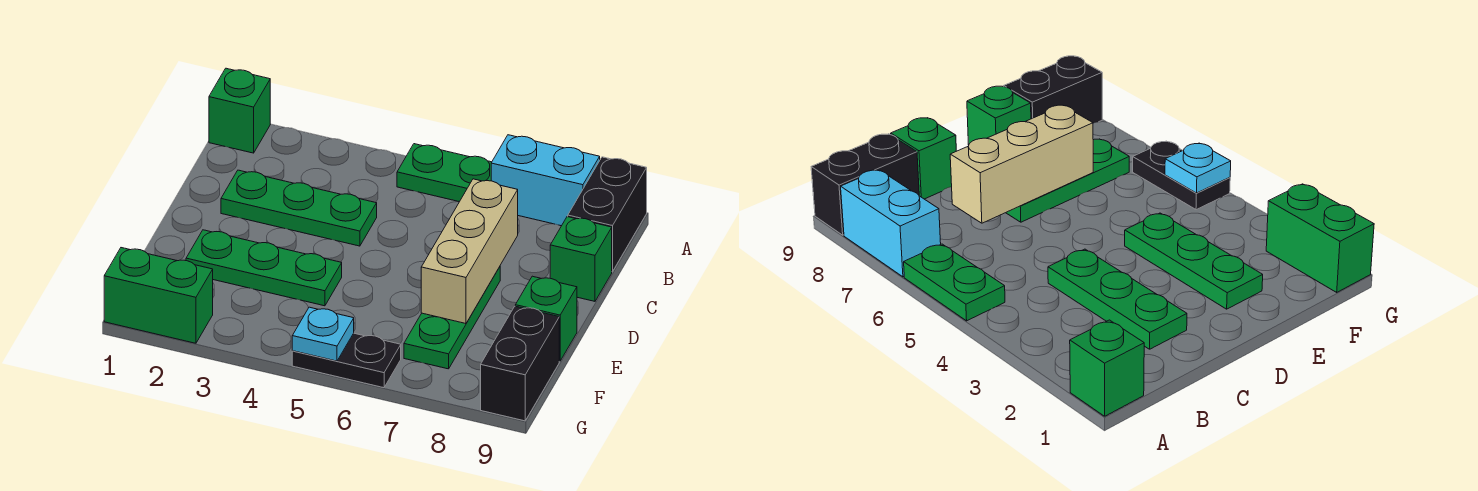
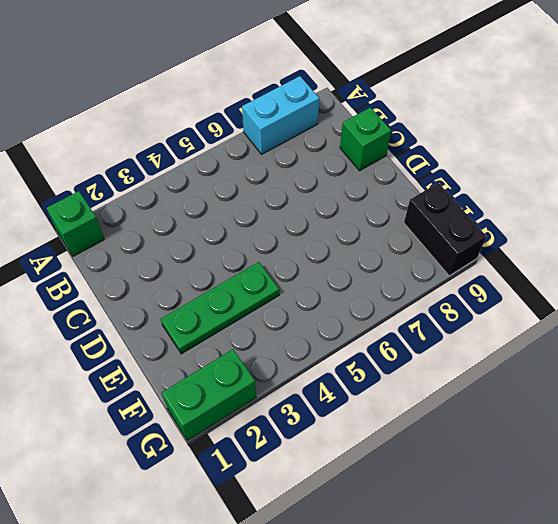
none -> green 1x2 plate [397,144,492,202]
none -> black 1x2 brick [568,157,647,272]
none -> green 1x3 plate [221,170,377,246]

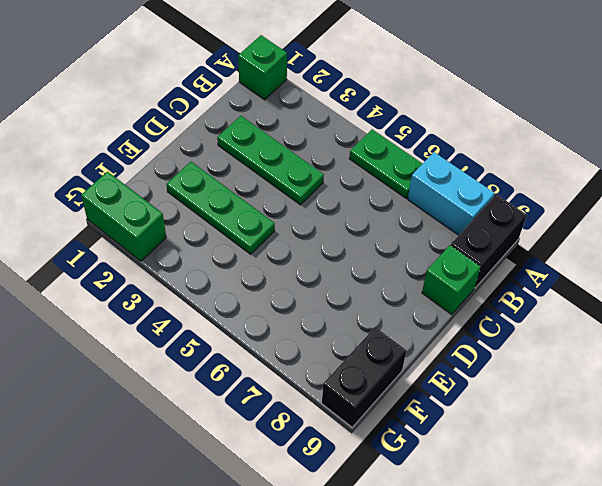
none -> green 1x3 plate [404,267,500,369]
none -> green 1x1 brick [515,276,577,361]
none -> black 1x2 plate [292,333,401,388]

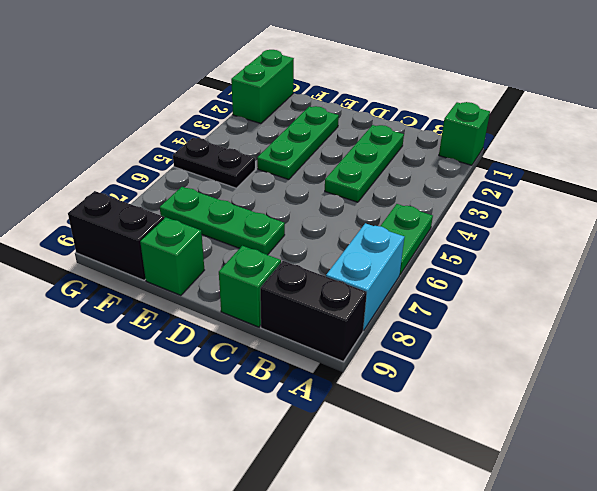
black 1x2 plate [173,138,255,188] -> black 1x2 plate turned to [292,333,401,388]
none -> tan 1x3 brick [421,179,518,324]
none -> cyan 1x1 plate [292,307,354,361]

